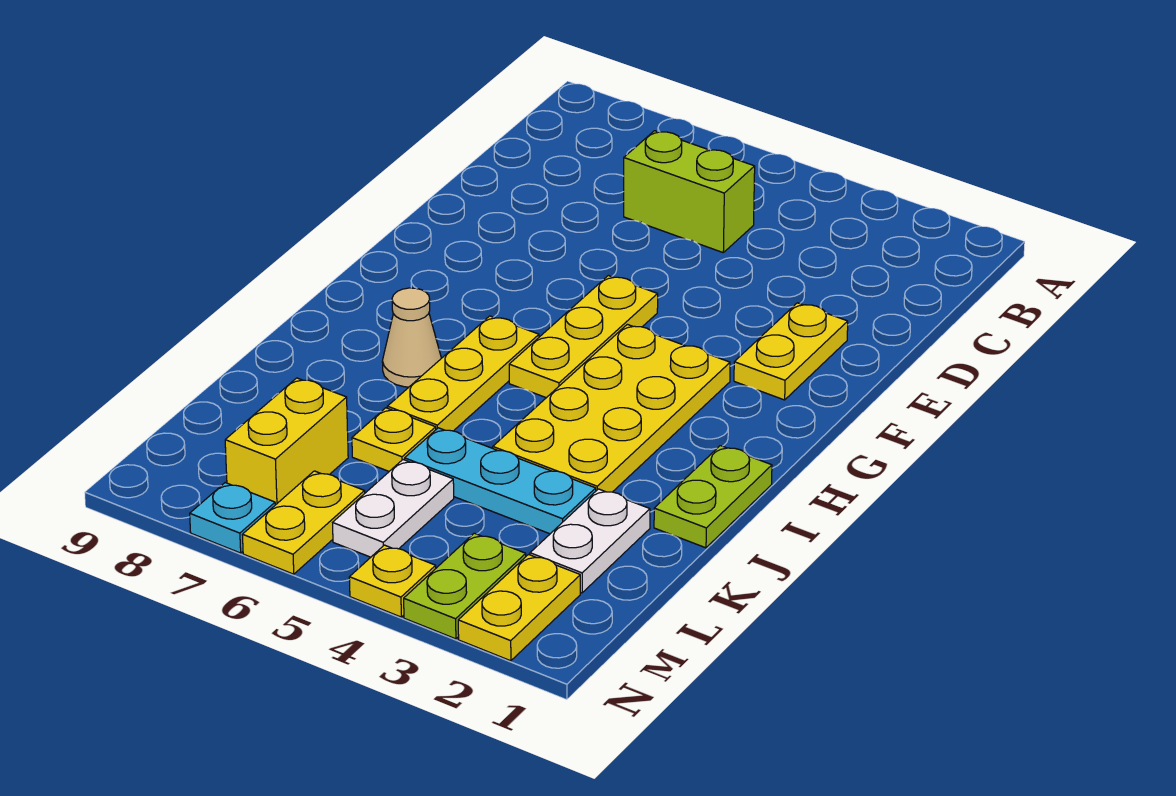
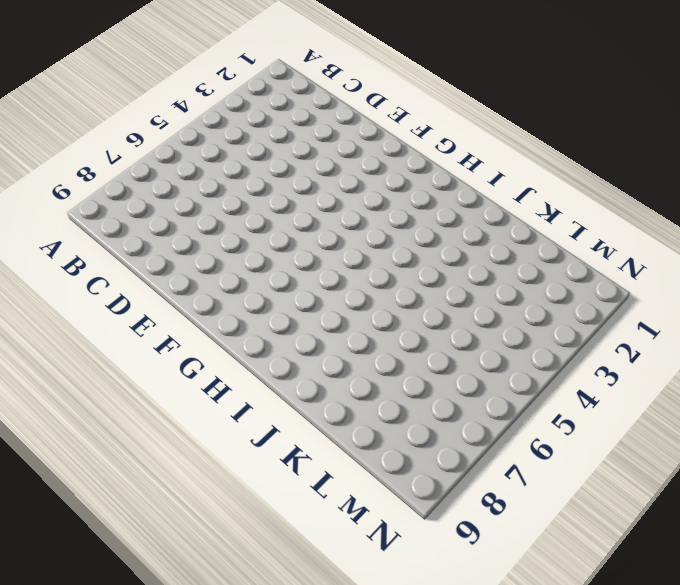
none -> lime 1x2 brick [624,131,755,252]
none -> yellow 1x2 plate [734,303,848,400]
none -> yellow 1x3 plate [509,276,658,398]

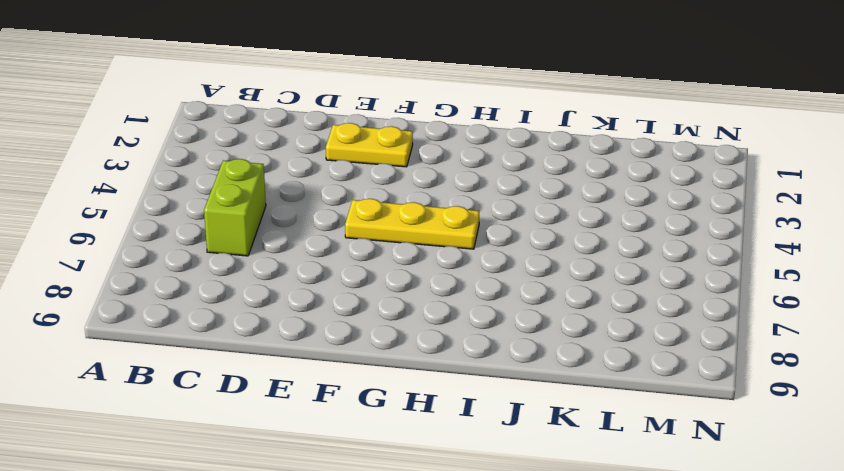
none -> yellow 2x4 plate [493,324,730,492]
none -> yellow 1x3 plate [387,316,539,431]
none -> lime 1x2 plate [654,446,772,548]

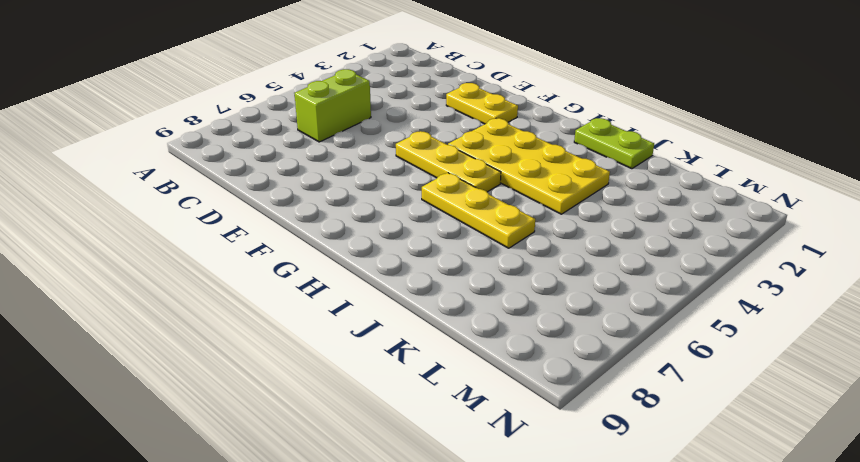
none -> tan 1x1 cone [382,288,441,387]
none -> white 1x2 plate [530,489,650,593]
none -> cyan 1x3 plate [405,428,596,534]

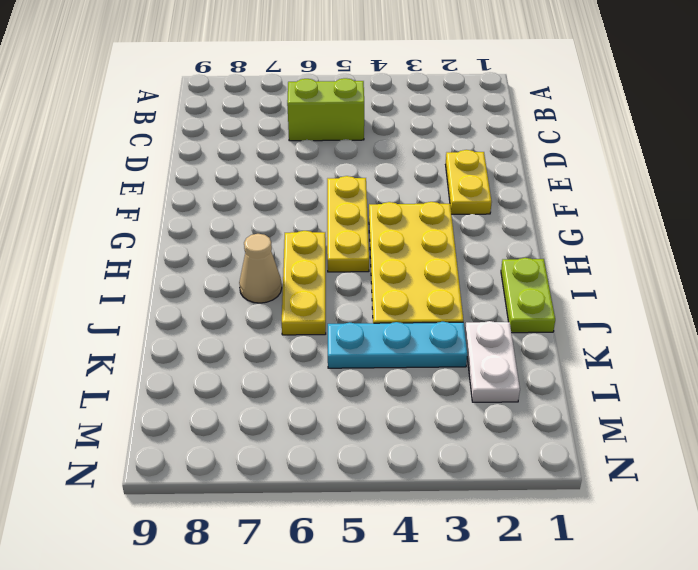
none -> yellow 1x1 plate [352,408,436,471]
none -> white 1x2 plate [333,460,454,557]
none -> yellow 1x2 brick [225,378,348,505]

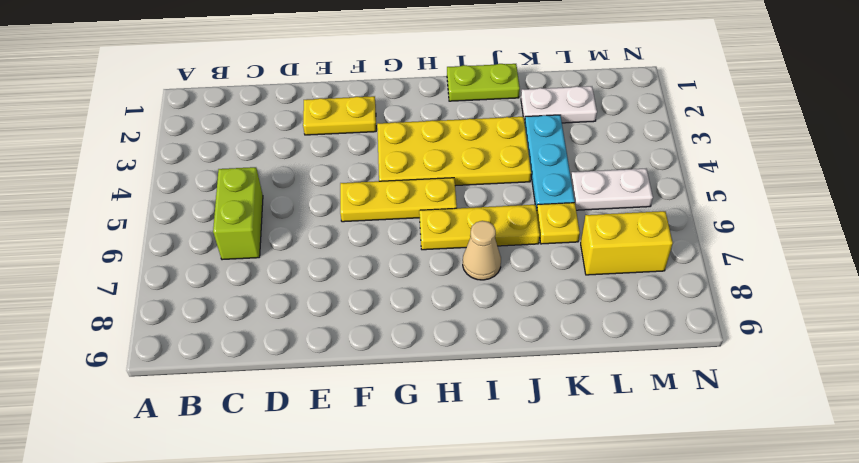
none -> yellow 1x2 plate [458,555,580,661]
none -> lime 1x2 plate [404,533,526,639]
none -> yellow 1x2 plate [242,471,365,574]

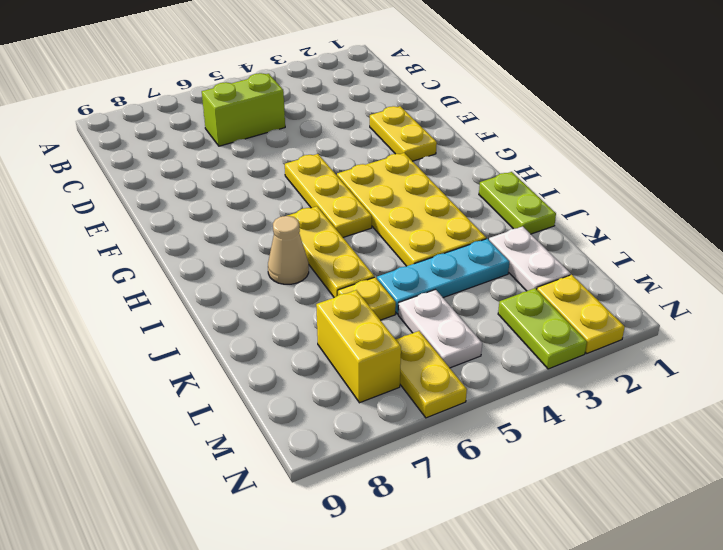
none -> yellow 1x1 plate [349,545,436,617]
none -> cyan 1x1 plate [190,483,275,553]

